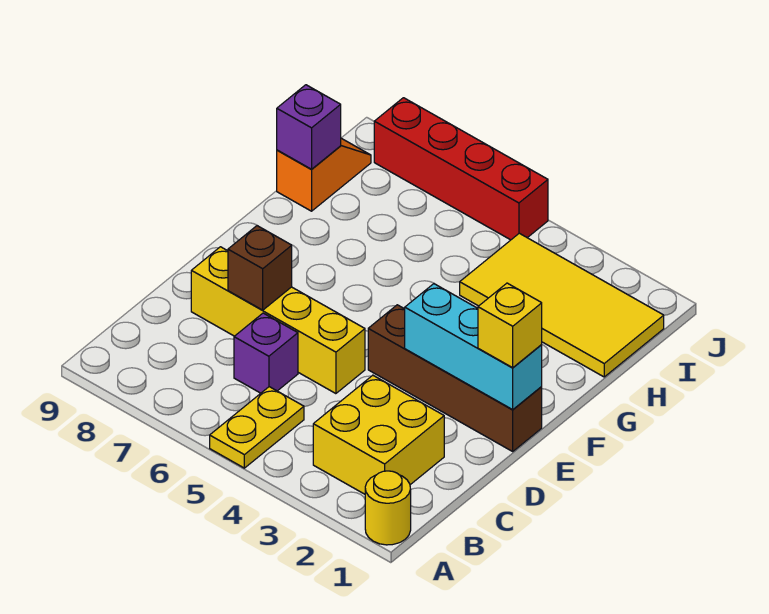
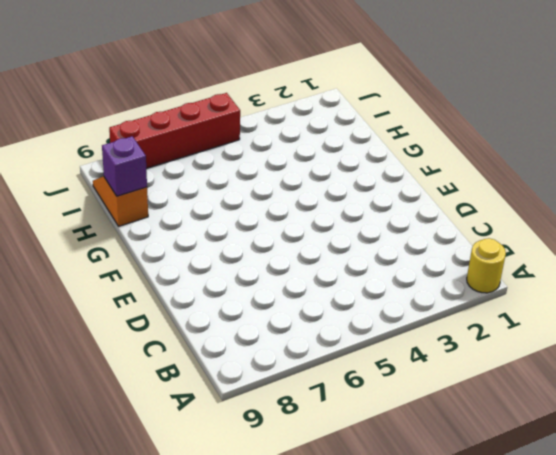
none -> yellow 1x2 plate [210,387,304,468]
none -> yellow 2x2 brick [313,375,444,494]
none -> purple 1x1 brick [234,313,298,393]

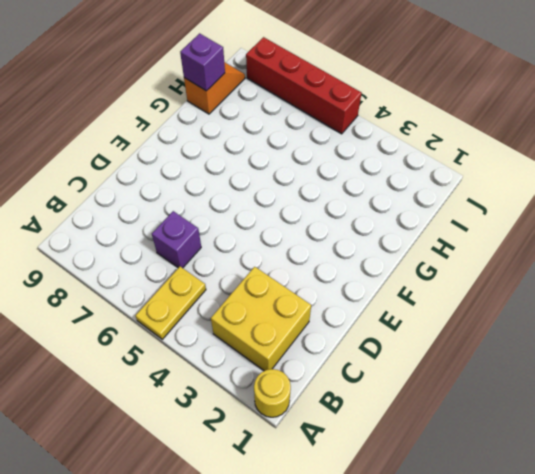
none -> yellow 1x4 brick [191,247,365,394]
none -> brown 1x4 brick [368,305,542,451]
none -> yellow 2x4 tile [460,233,664,377]

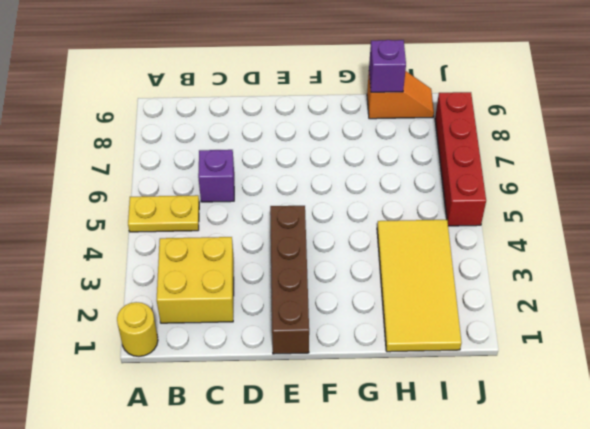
none -> yellow 1x4 brick [191,247,365,394]
none -> brown 1x1 brick [228,226,292,310]
none -> cyan 1x3 brick [405,284,542,410]

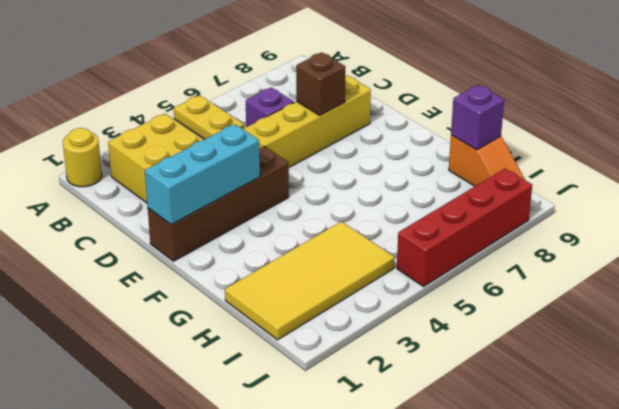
none -> yellow 1x1 brick [478,283,542,368]

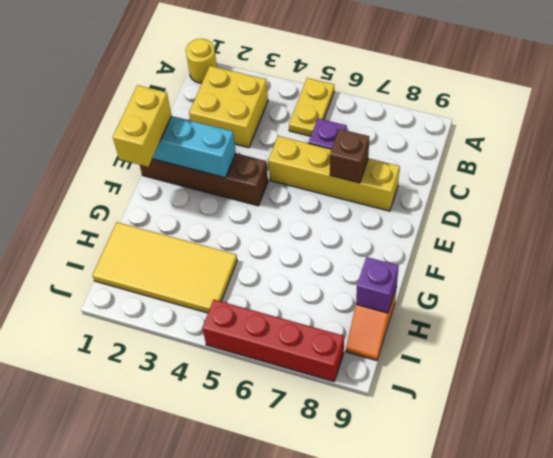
yellow 1x2 brick [113,85,171,167] -> yellow 1x1 brick [478,283,542,368]

